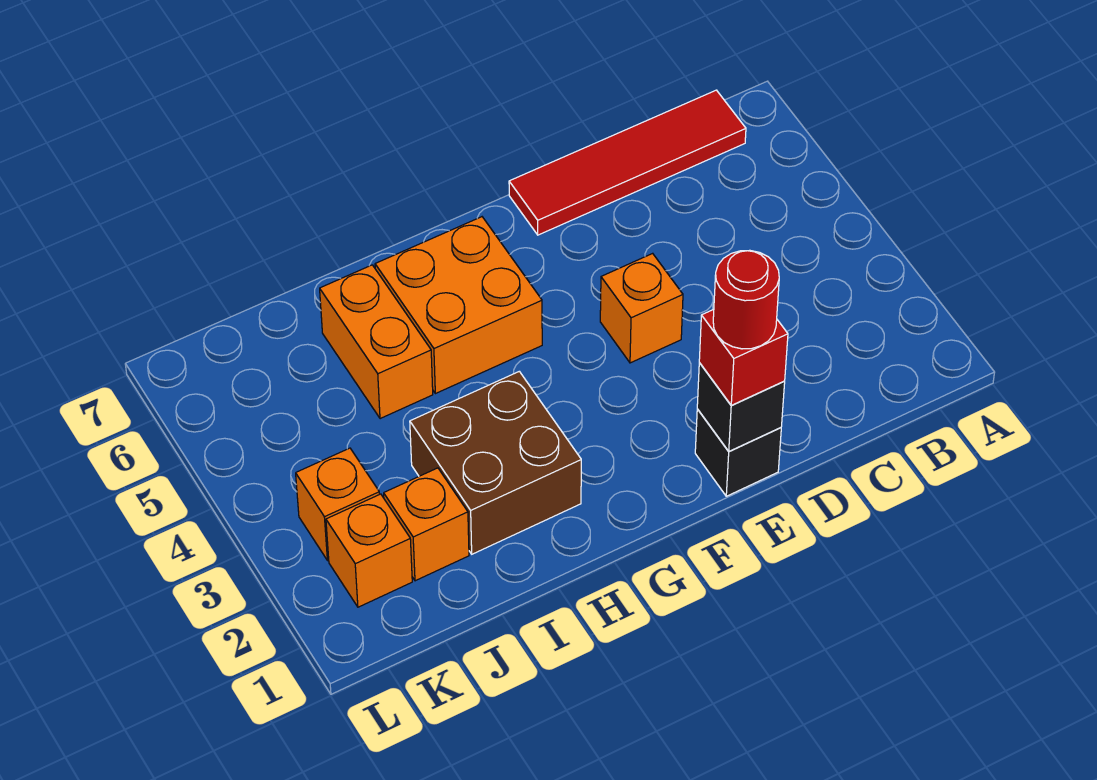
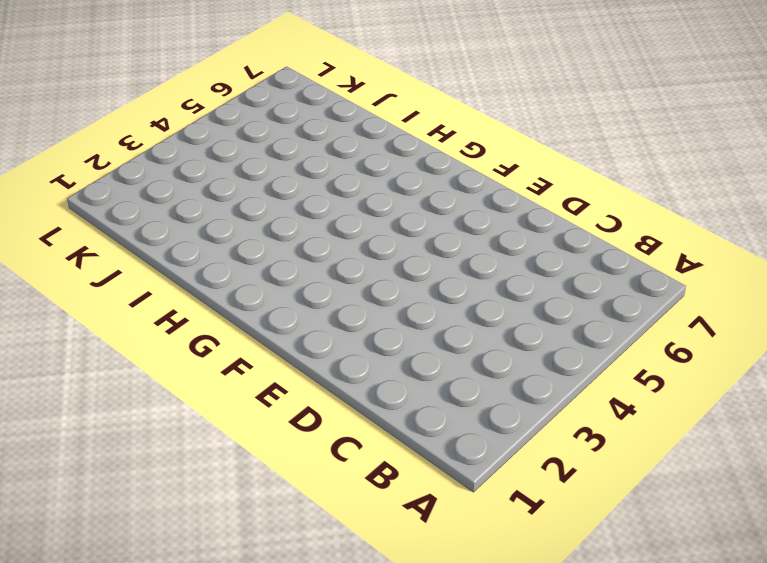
none -> red 1x4 tile [509,90,746,235]
none -> black 1x1 brick [695,409,781,496]
none -> orange 1x1 brick [600,253,683,363]

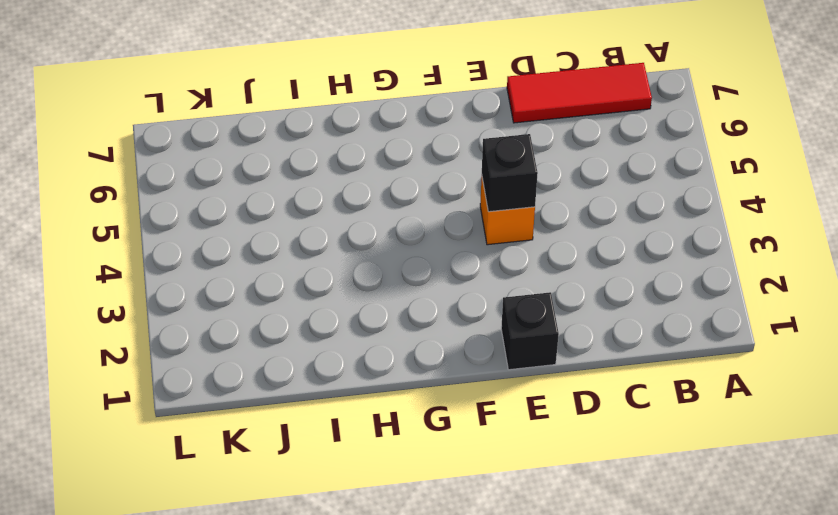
red 1x3 tile [507,63,652,123] -> red 1x4 tile [509,90,746,235]
black 1x1 brick [482,134,538,212] -> black 1x1 brick moved to [697,363,785,451]
none -> orange 2x2 brick [375,217,542,394]
none -> brown 2x2 brick [410,371,581,554]
none -> orange 1x2 brick [320,265,433,419]

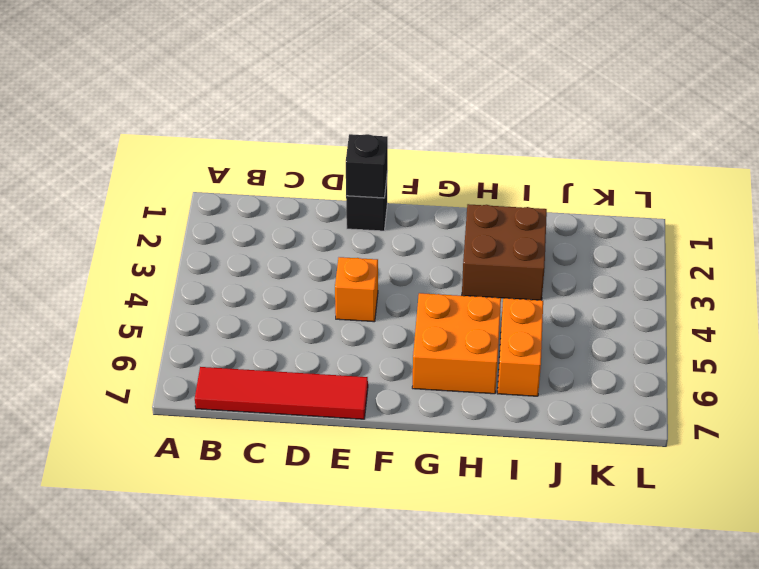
none -> orange 1x1 brick [384,468,469,581]
none -> orange 1x1 brick [326,494,412,607]
none -> orange 1x1 brick [296,448,379,561]

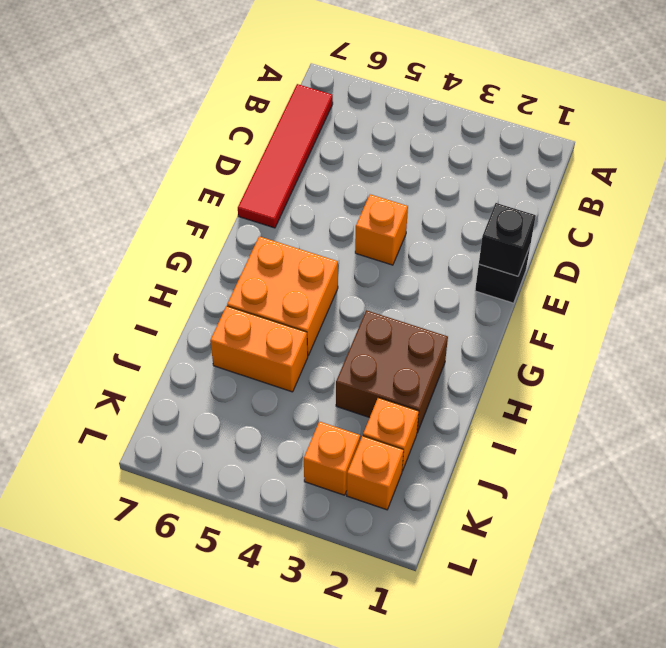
none -> red 1x1 brick [699,309,788,405]
none -> red 1x1 round brick [713,250,779,349]

